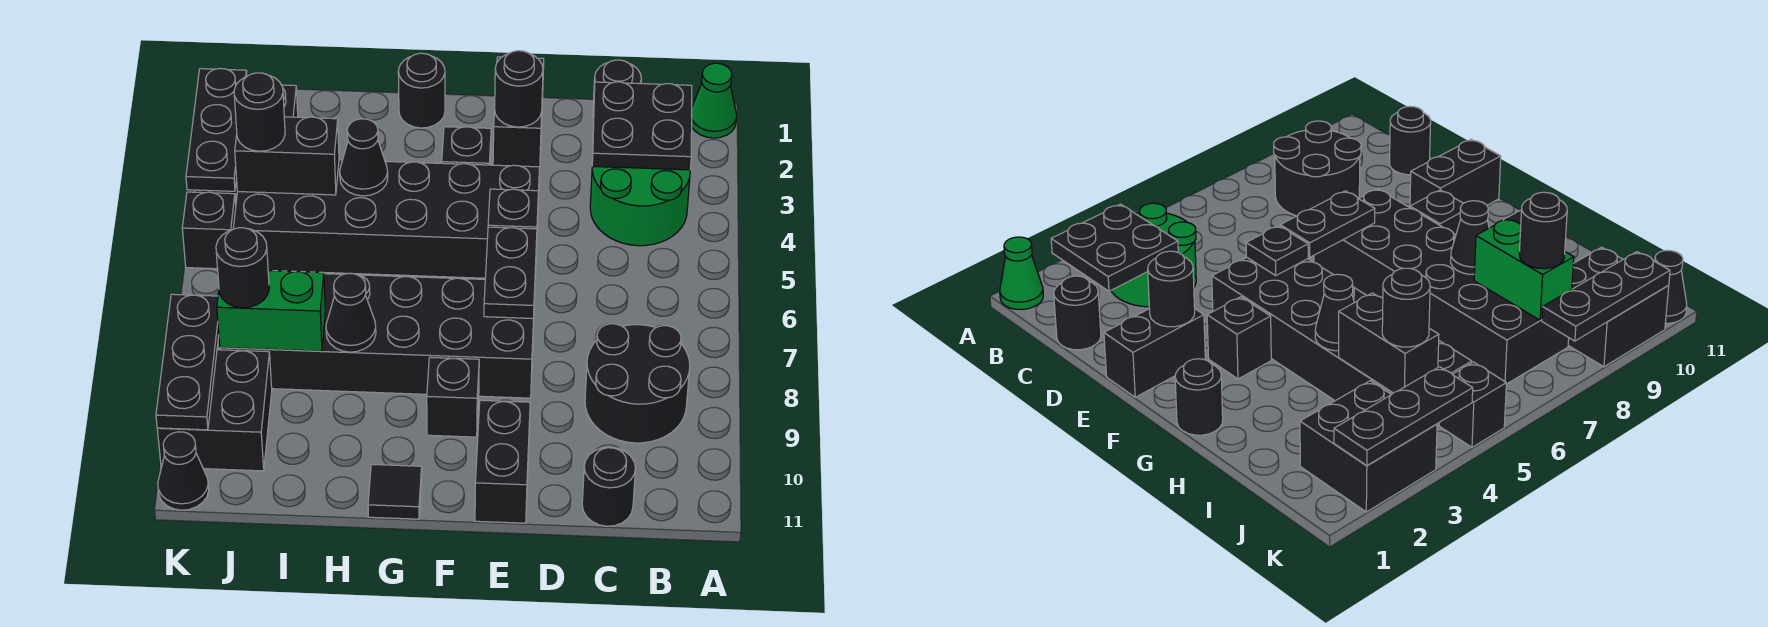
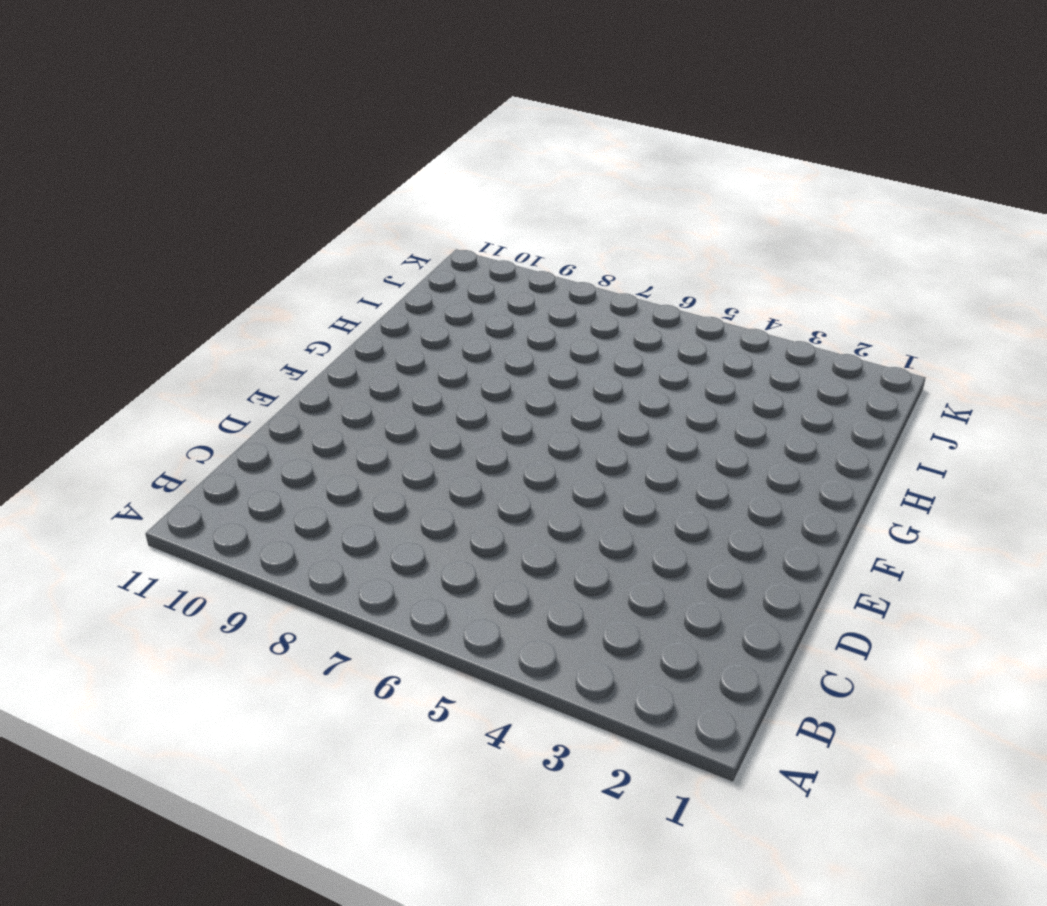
none -> green 1x1 cone [692,63,737,138]
none -> green 2x2 round brick [590,166,690,246]
none -> black 2x2 round brick [585,324,690,443]

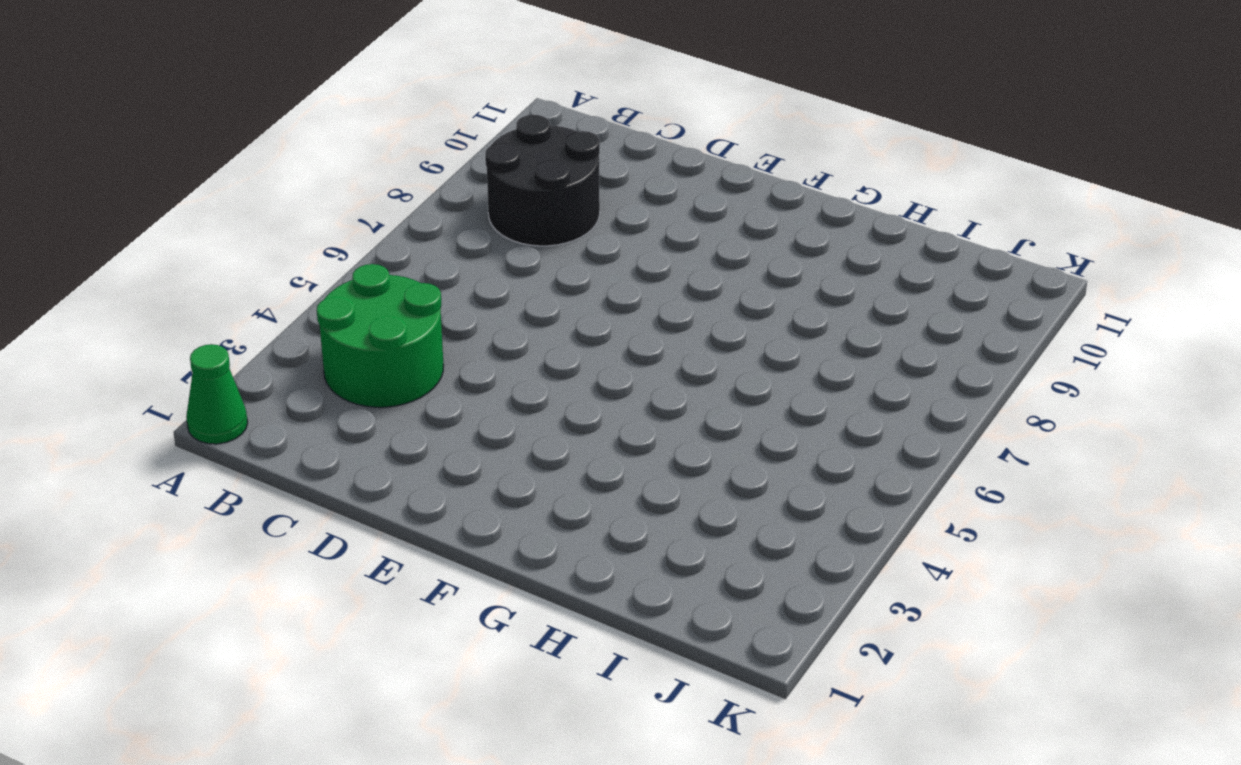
none -> black 1x1 round brick [593,60,641,120]
none -> black 1x1 round brick [582,447,636,526]
none -> black 1x2 brick [493,57,544,167]

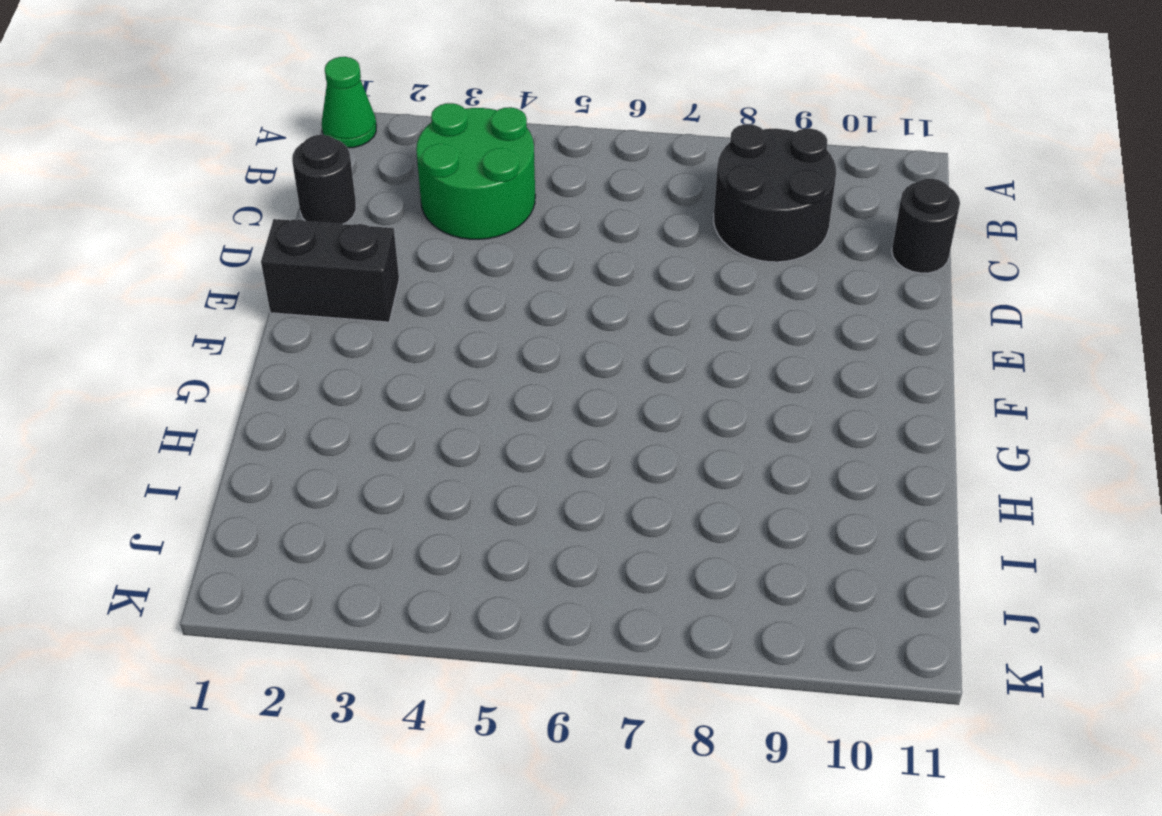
none -> black 2x6 brick [233,160,540,278]
none -> black 2x6 brick [220,274,535,398]
none -> black 1x2 brick [475,400,530,523]

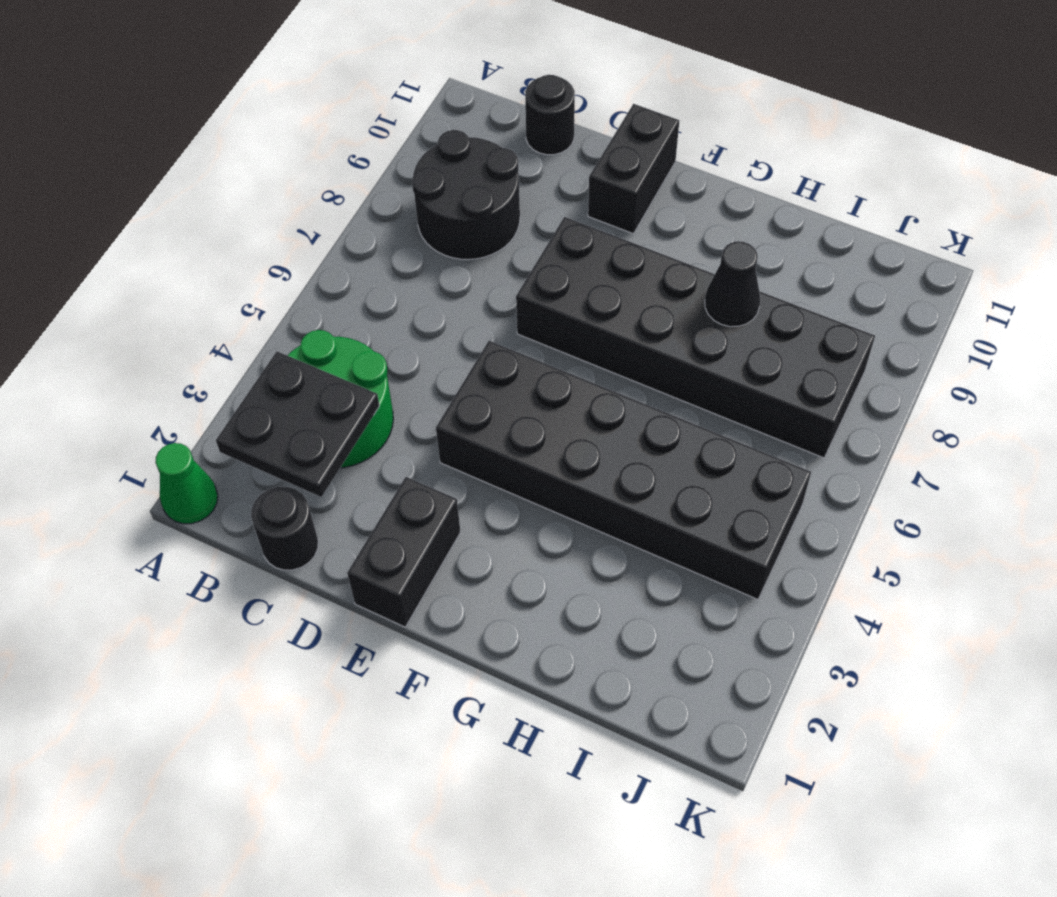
none -> black 1x1 brick [442,127,491,165]
none -> black 1x1 brick [427,357,479,437]
none -> black 1x1 round brick [398,53,445,128]

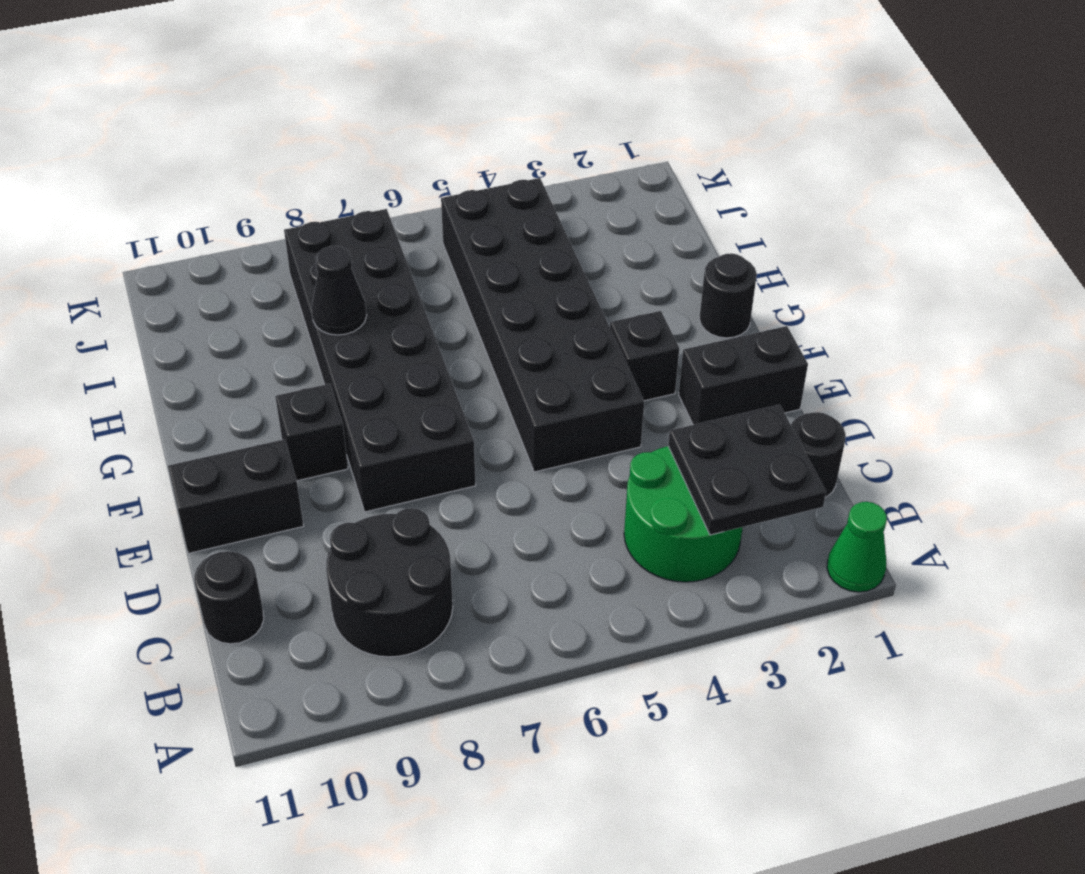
none -> black 1x1 tile [368,464,422,519]
none -> black 2x2 brick [1300,381,1437,512]
none -> black 2x2 brick [157,350,272,471]

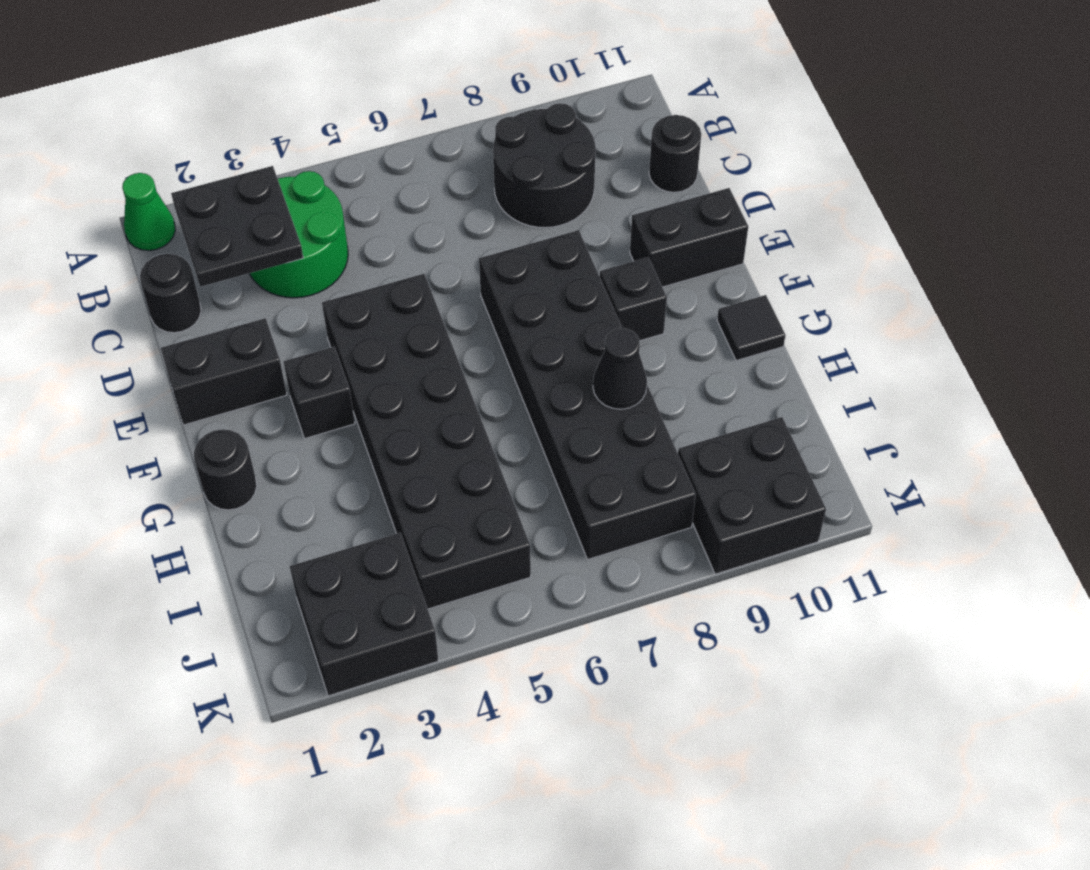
none -> black 1x1 brick [182,192,236,269]
none -> black 1x1 cone [158,432,209,510]
none -> black 1x1 round brick [495,51,543,127]

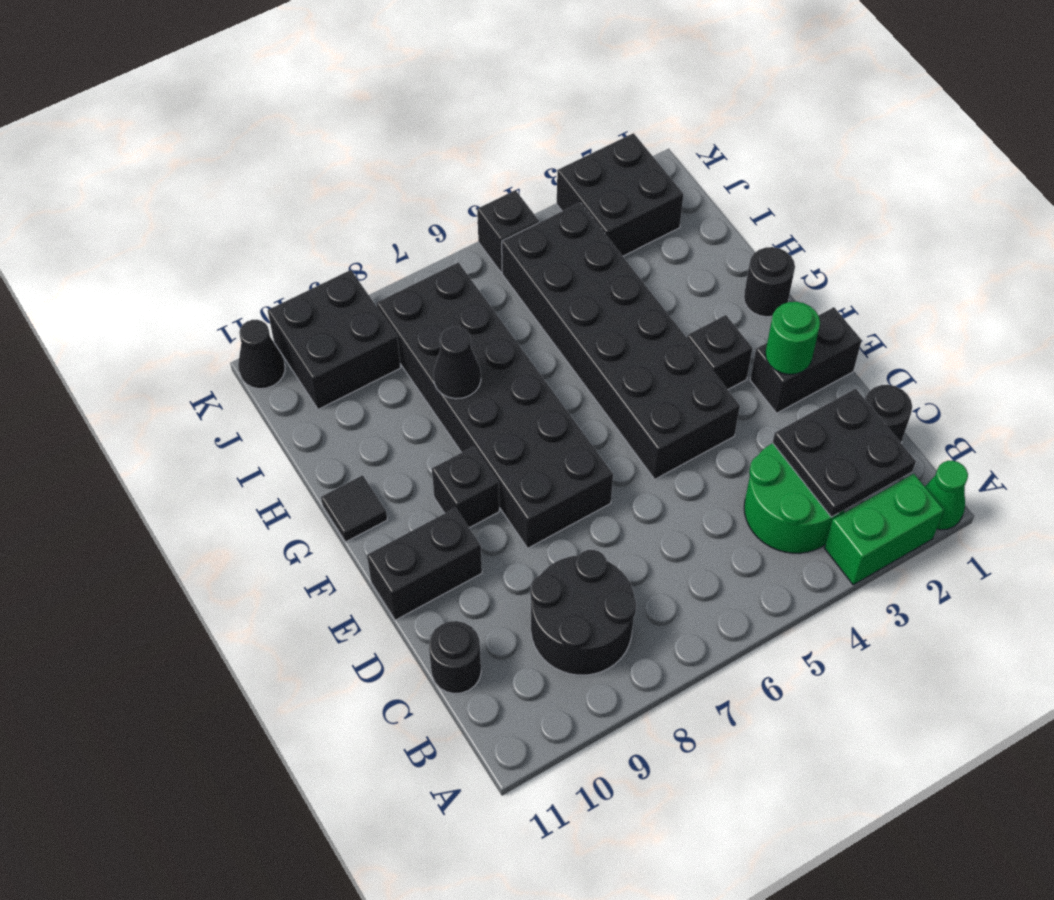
green 1x2 brick [825,474,944,585] -> green 1x2 brick turned to [217,271,325,351]
green 1x1 round brick [765,302,820,374] -> black 1x1 round brick [495,51,543,127]
none -> black 1x1 plate [488,189,538,229]
none -> black 1x2 plate [484,227,537,318]
none -> black 1x1 cone [340,119,388,196]

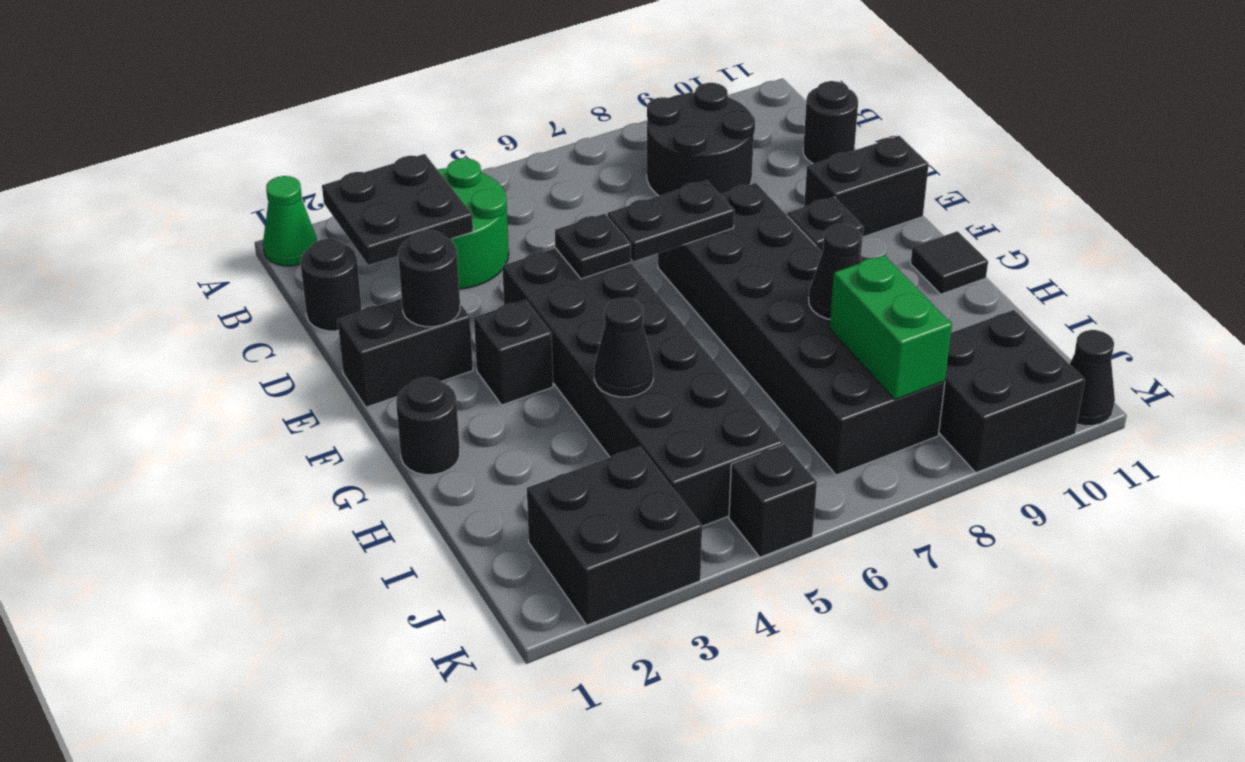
none -> black 1x2 brick [235,117,339,195]
none -> black 1x3 plate [186,68,247,191]
none -> black 1x3 plate [156,294,219,430]

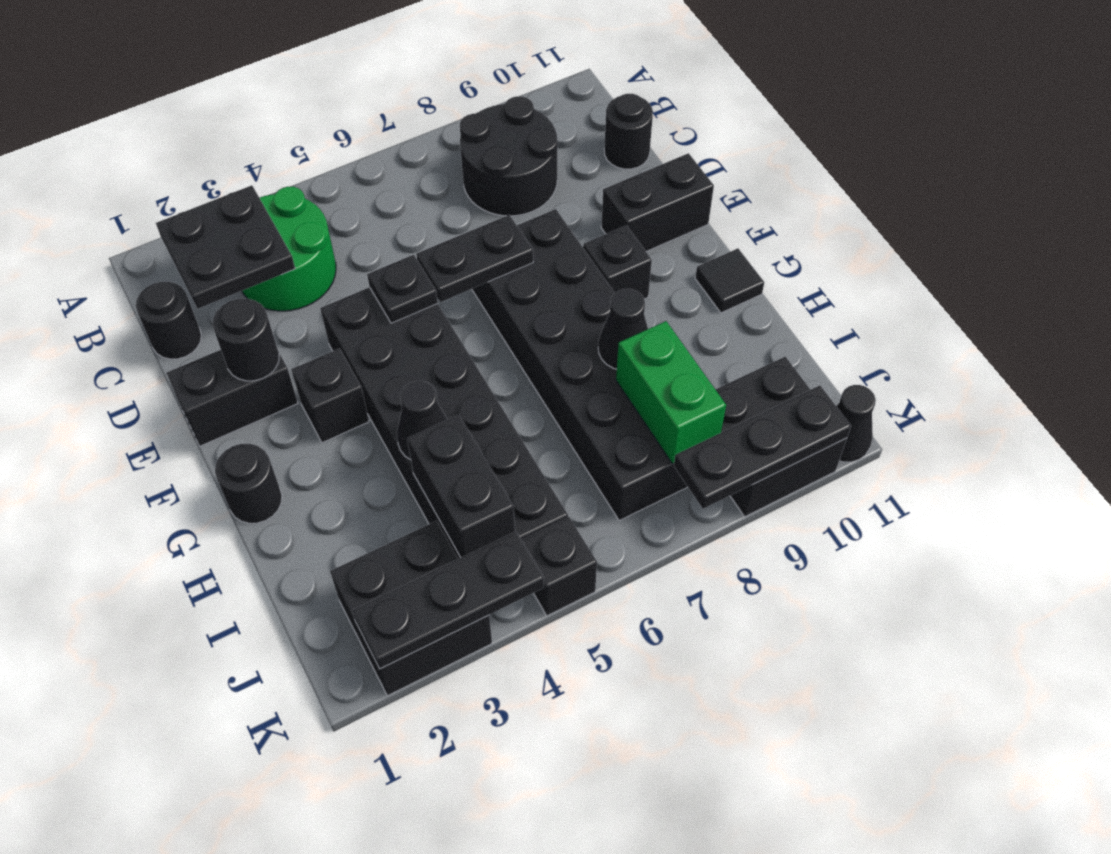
none -> green 1x1 cone [692,63,737,138]
none -> black 1x1 round brick [234,73,285,151]
none -> black 1x1 round brick [216,228,269,308]

